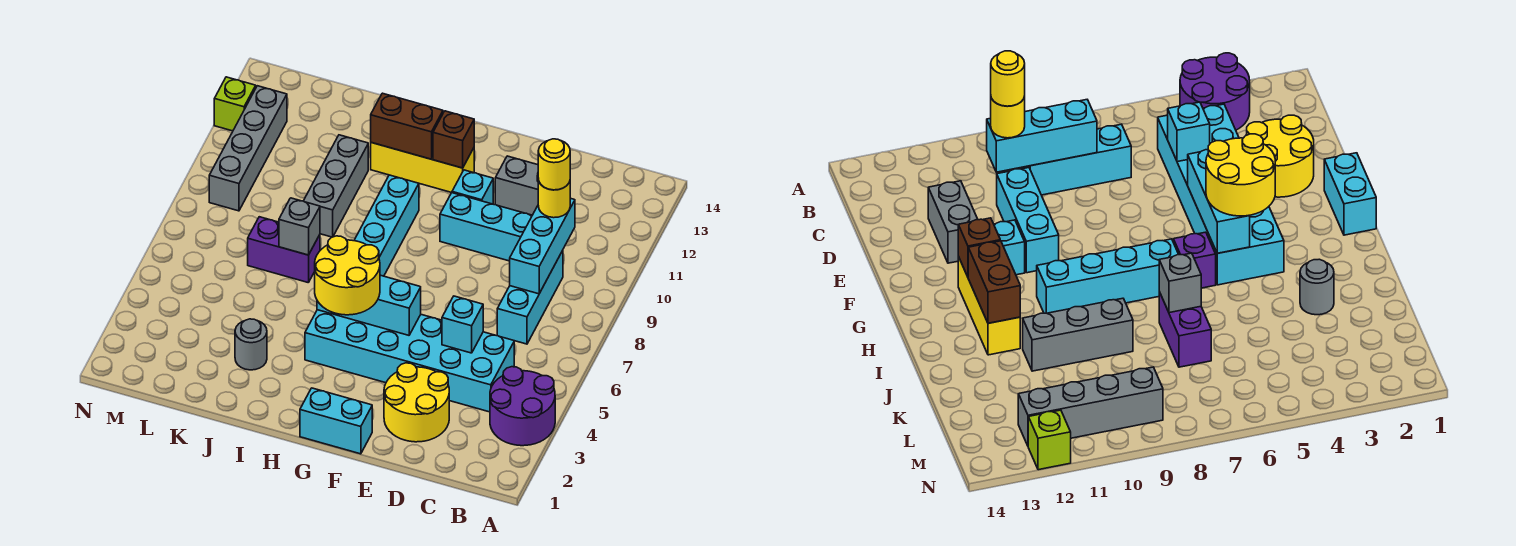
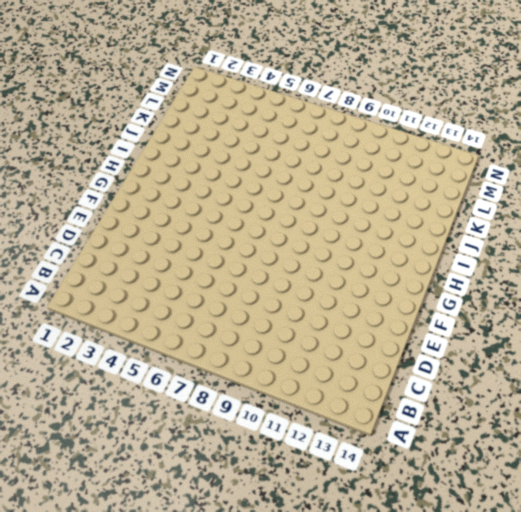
none -> purple 2x2 round brick [490,367,555,446]
none -> cyan 2x6 brick [305,310,514,412]
none -> cyan 1x3 brick [497,250,563,344]

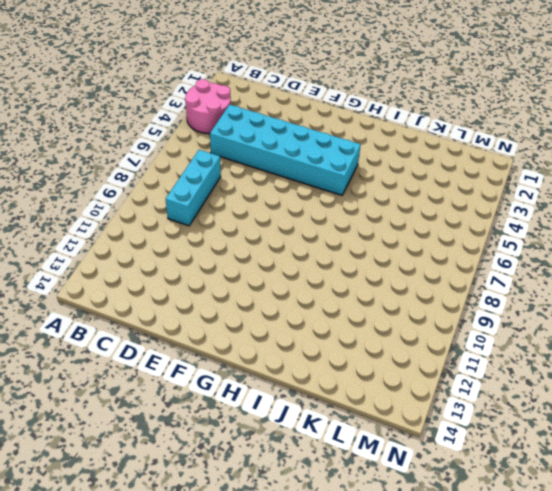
pink 2x2 round brick [185,79,231,133] -> purple 2x2 round brick [490,367,555,446]
none -> yellow 2x2 round brick [384,363,449,442]
none -> cyan 1x3 brick [440,193,532,261]
none -> grey 1x2 brick [495,156,538,215]

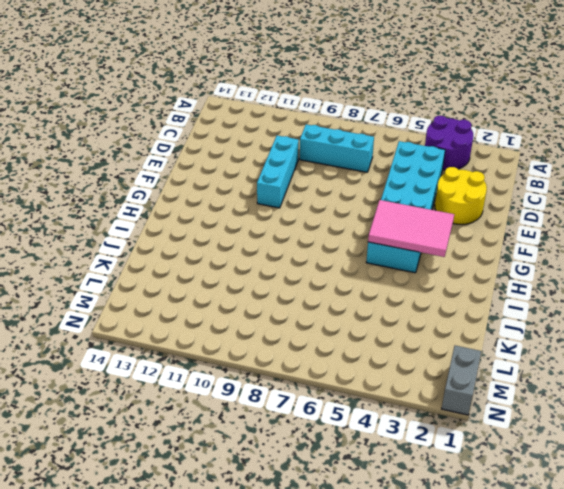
pink 2x3 tile [368,200,454,257] -> cyan 1x3 brick [317,275,421,335]
grey 1x2 brick [442,346,481,415] -> grey 1x2 brick moved to [495,156,538,215]
none -> cyan 1x2 brick [300,388,372,454]
none -> cyan 1x1 brick [452,170,493,204]
none -> yellow 1x3 brick [371,143,474,193]

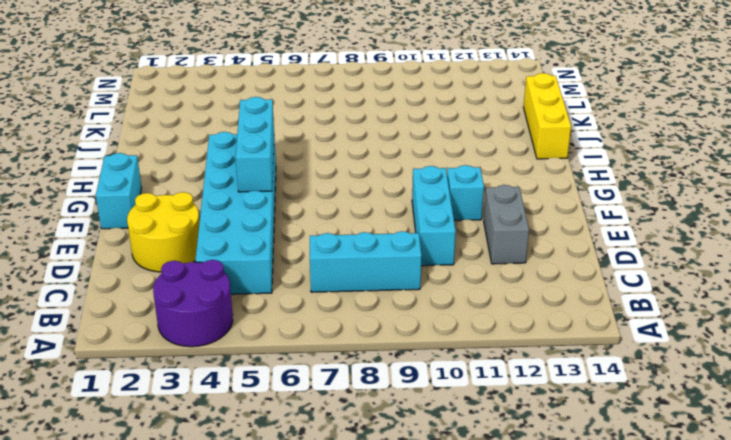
yellow 1x3 brick [523,73,571,159] -> yellow 1x3 brick moved to [371,143,474,193]
none -> purple 1x1 brick [1173,232,1216,288]
none -> cyan 1x4 brick [354,175,419,276]
none -> grey 1x1 round brick [235,319,267,370]

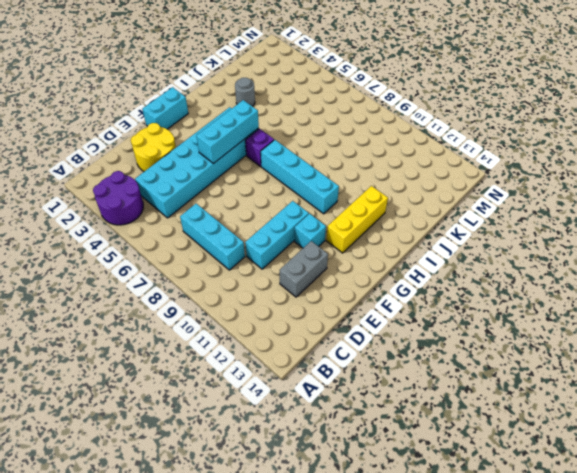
none -> purple 1x2 brick [248,217,320,283]
none -> grey 1x3 brick [304,135,368,237]
none -> grey 1x4 brick [209,86,287,211]

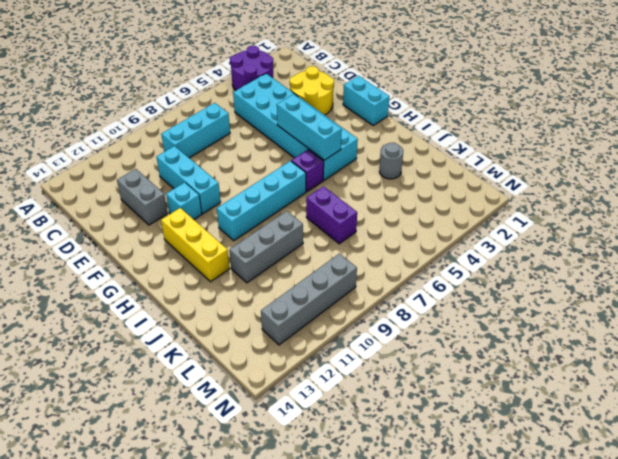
none -> lime 1x1 brick [214,77,256,131]
none -> cyan 1x3 brick [510,198,575,294]
none -> cyan 1x1 brick [442,296,483,353]

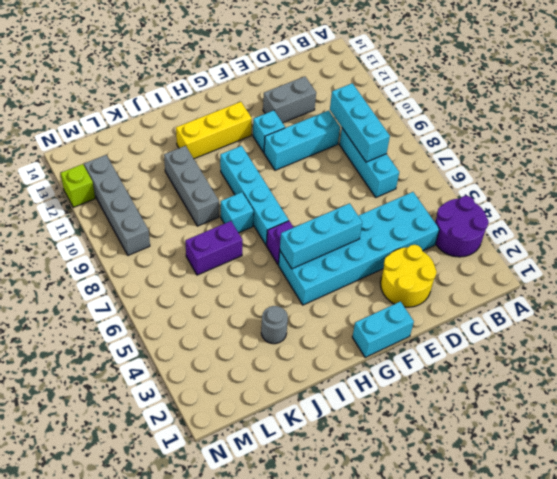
cyan 1x1 brick [221,192,254,233] -> cyan 1x1 brick moved to [442,296,483,353]
none -> brown 1x1 brick [433,111,474,168]
none -> brown 1x2 brick [371,93,443,159]
none -> grey 1x1 brick [279,198,320,255]

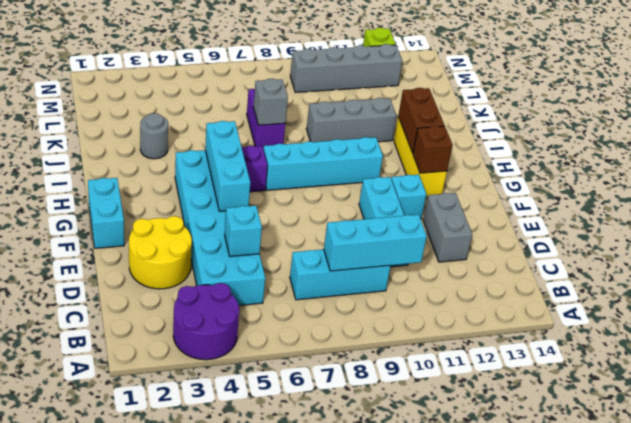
none -> yellow 1x1 round brick [538,179,570,218]
none -> yellow 2x2 round brick [315,236,380,315]
none -> yellow 1x1 round brick [538,139,570,190]

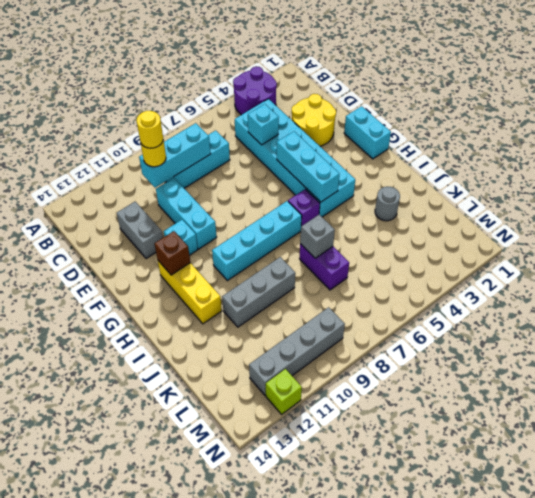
none -> brown 1x2 brick [371,93,443,159]
none -> yellow 2x2 round brick [315,236,380,315]

